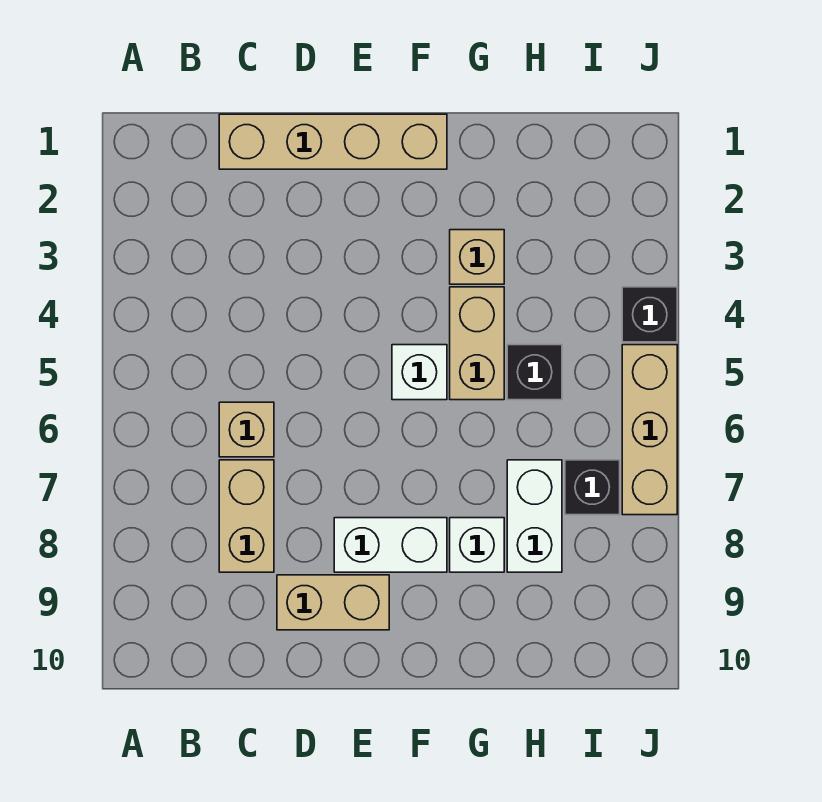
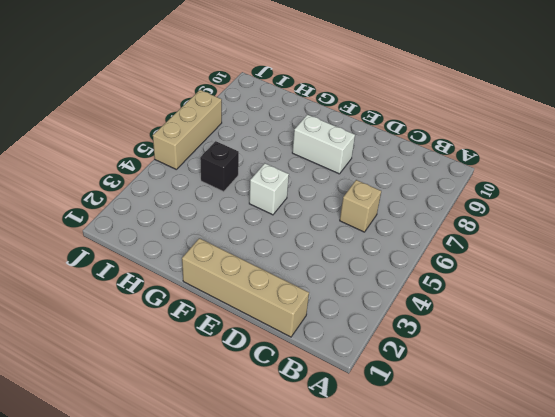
none -> tan 1x2 brick [219,460,274,572]
none -> tan 1x2 brick [277,575,389,630]
none -> tan 1x1 brick [450,230,504,284]

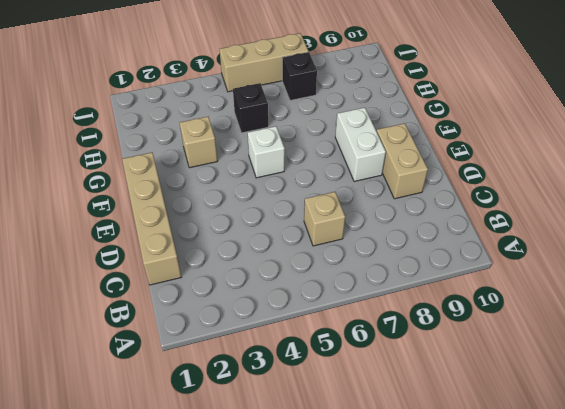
none -> tan 1x2 brick [219,460,274,572]
none -> tan 1x2 brick [450,287,504,400]
none -> white 1x1 brick [450,518,504,572]

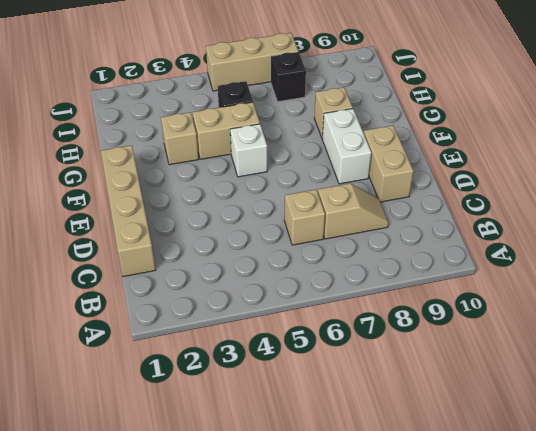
tan 1x2 slope [318,183,389,239] -> tan 1x2 brick [219,460,274,572]
tan 1x1 brick [314,87,353,138] -> white 1x1 brick [450,518,504,572]
none -> white 1x2 brick [507,460,562,572]
none -> black 1x1 brick [622,287,677,342]

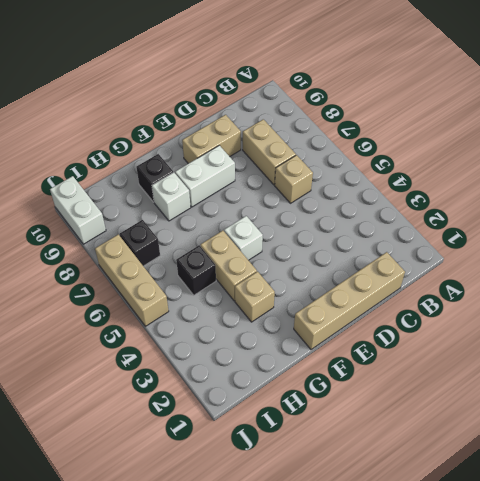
black 1x1 brick [136,154,173,202] -> black 1x1 brick moved to [622,287,677,342]
white 1x2 brick [50,176,106,244] -> white 1x2 brick moved to [507,460,562,572]

